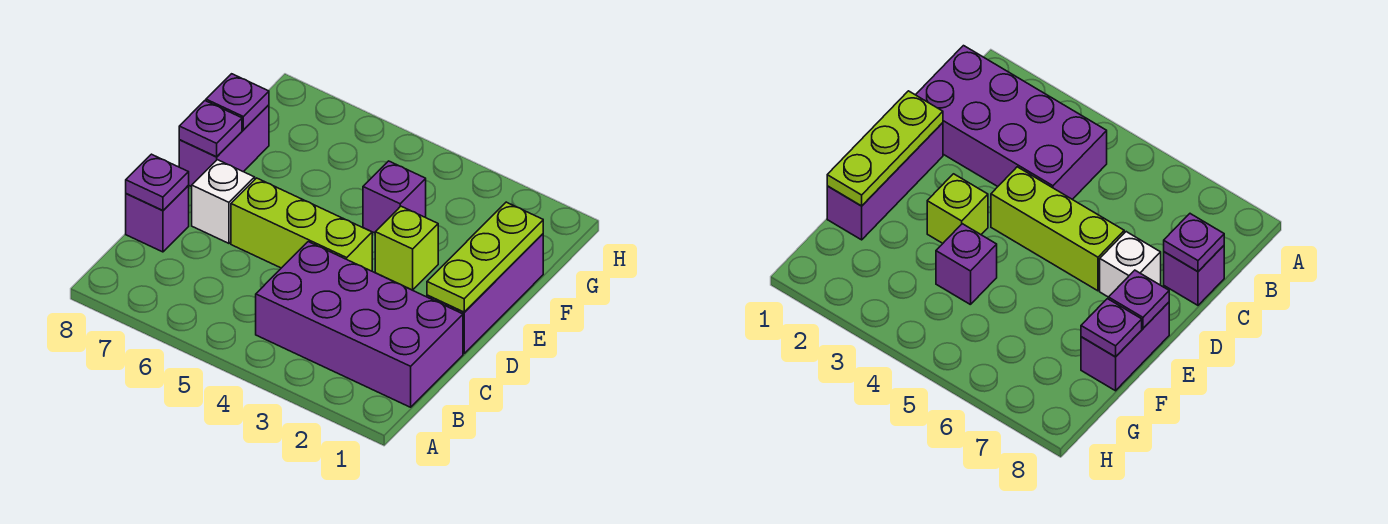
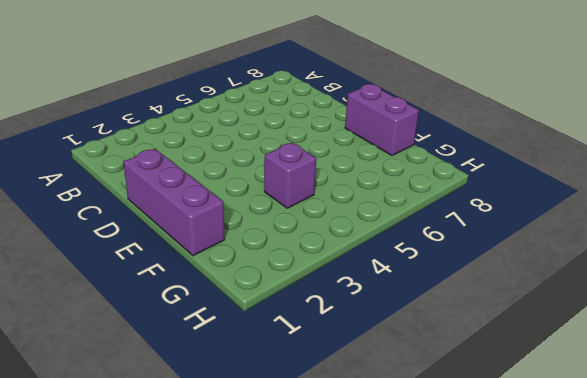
none -> purple 2x4 brick [256,242,463,407]
none -> purple 1x1 brick [126,185,189,252]
none -> lime 1x3 brick [231,178,372,271]

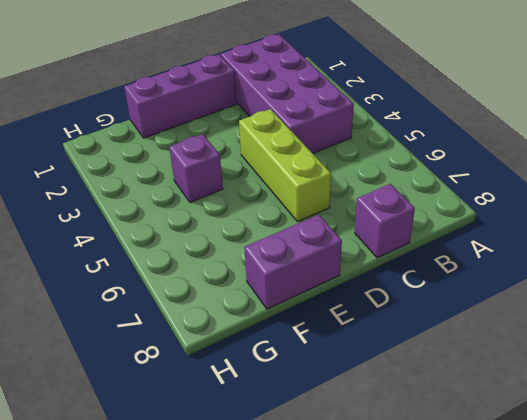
none -> white 1x1 brick [192,160,255,243]
none -> lime 1x1 brick [375,206,438,290]
none -> purple 1x1 plate [126,154,189,211]

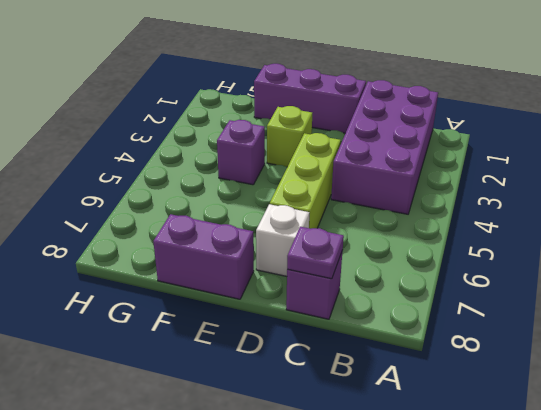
none -> lime 1x3 plate [427,202,543,312]
none -> purple 1x1 plate [179,101,242,157]
none -> purple 1x1 plate [206,74,269,130]

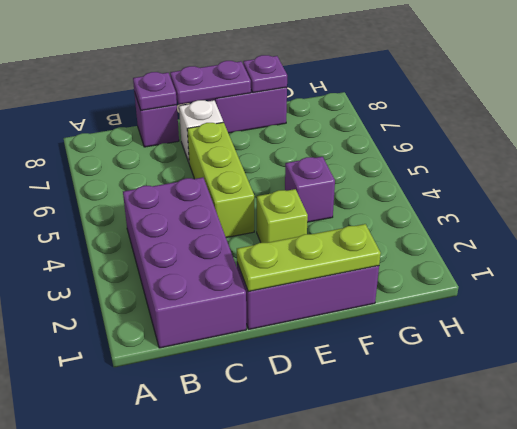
purple 1x2 plate [170,61,251,104] -> purple 1x1 plate [179,101,242,157]

